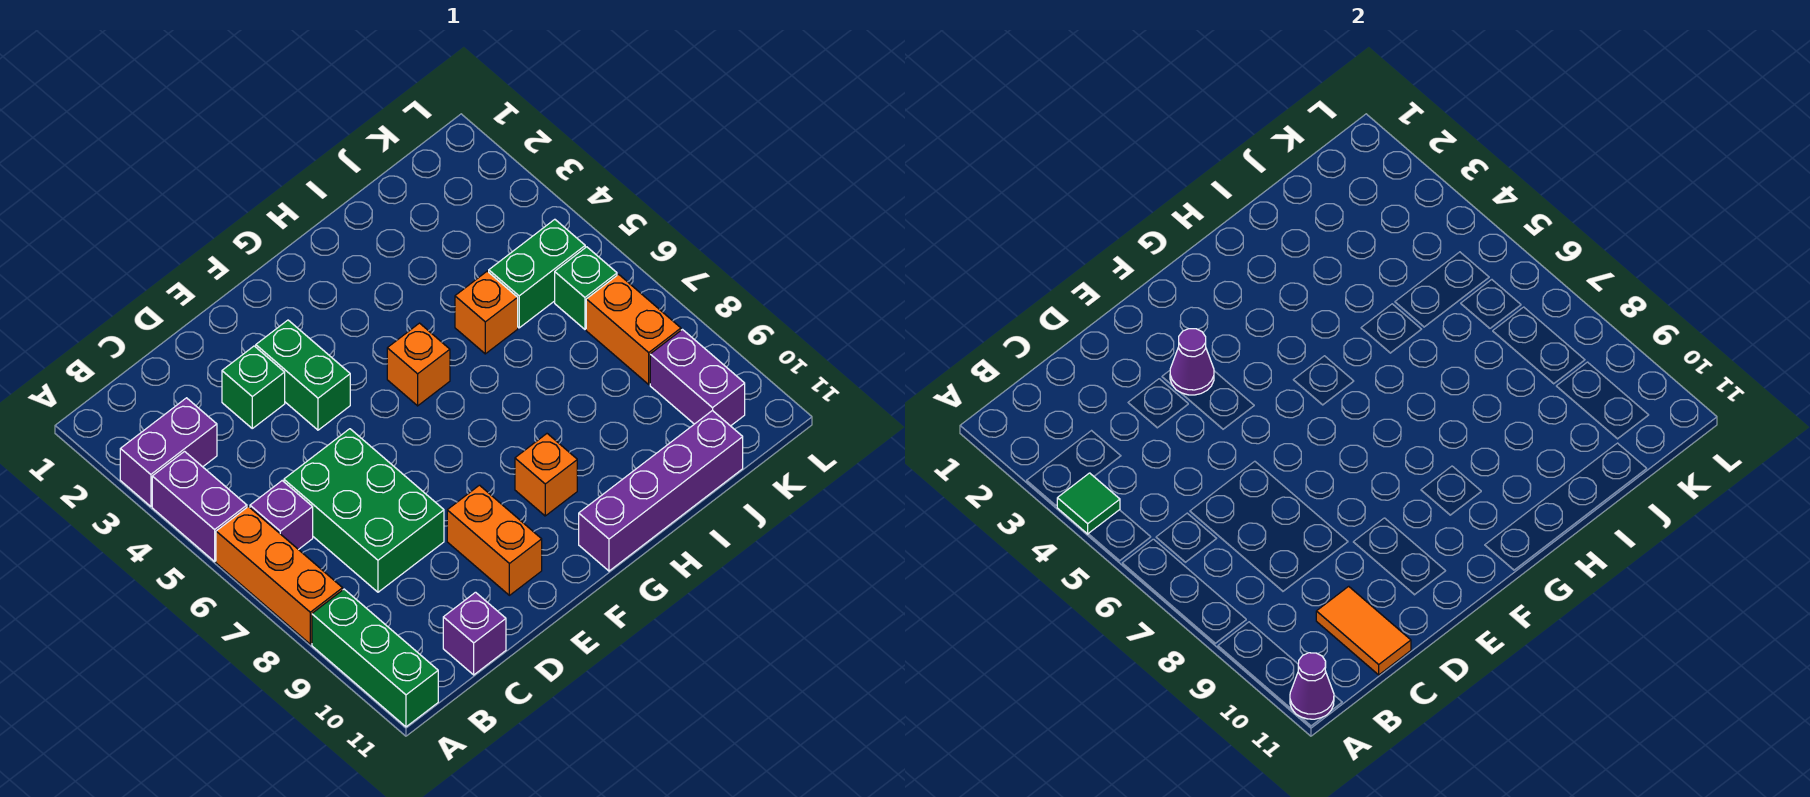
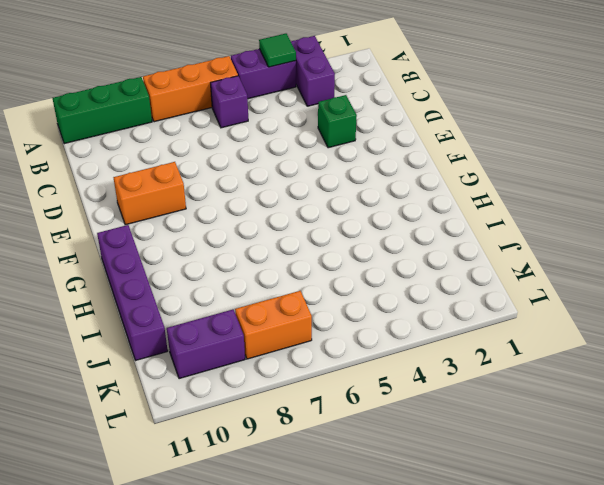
none -> green 2x3 brick [284,429,444,592]
none -> purple 1x1 brick [443,592,506,675]
none -> green 1x2 brick [256,320,350,430]

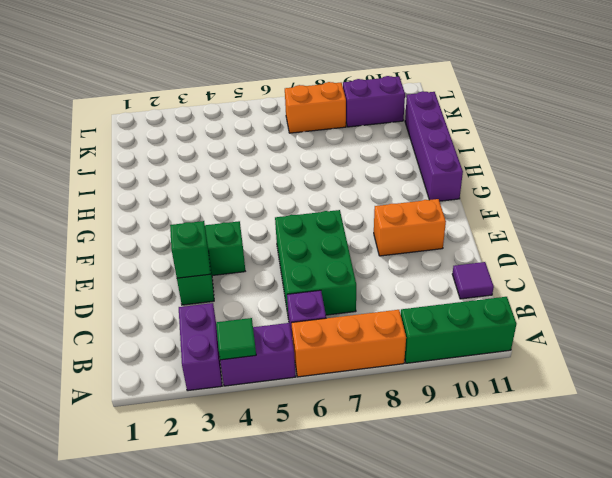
green 2x3 brick [275,210,356,315] -> green 2x3 brick turned to [284,429,444,592]
purple 1x1 tile [452,262,494,299] -> purple 1x1 brick [443,592,506,675]
green 1x1 brick [170,221,210,278] -> green 1x1 brick moved to [555,247,617,329]
none -> orange 1x1 brick [387,323,450,406]
none -> orange 1x1 brick [515,434,577,516]
none -> orange 1x1 brick [455,271,518,354]

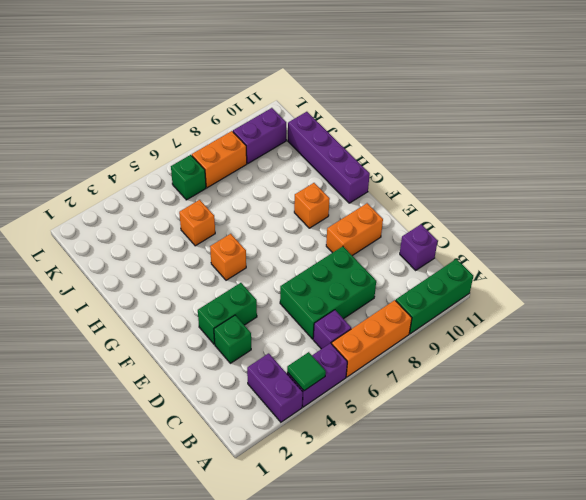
none -> green 1x2 brick [489,219,585,328]
none -> purple 1x1 cone [1290,653,1334,719]
none -> orange 1x2 tile [1316,586,1411,675]

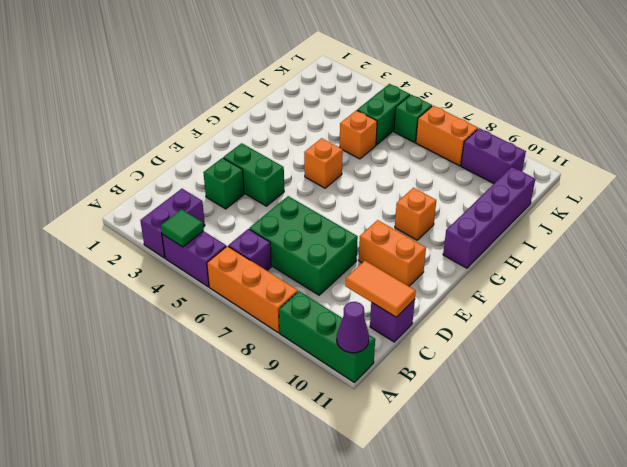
none -> purple 1x1 cone [1170,329,1214,395]

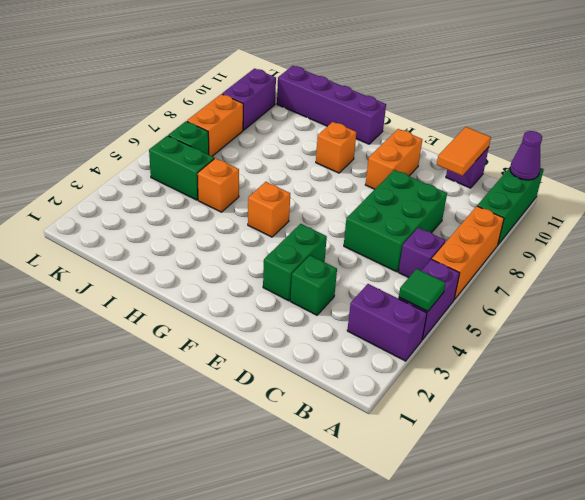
none -> purple 1x1 cone [1170,329,1214,395]

